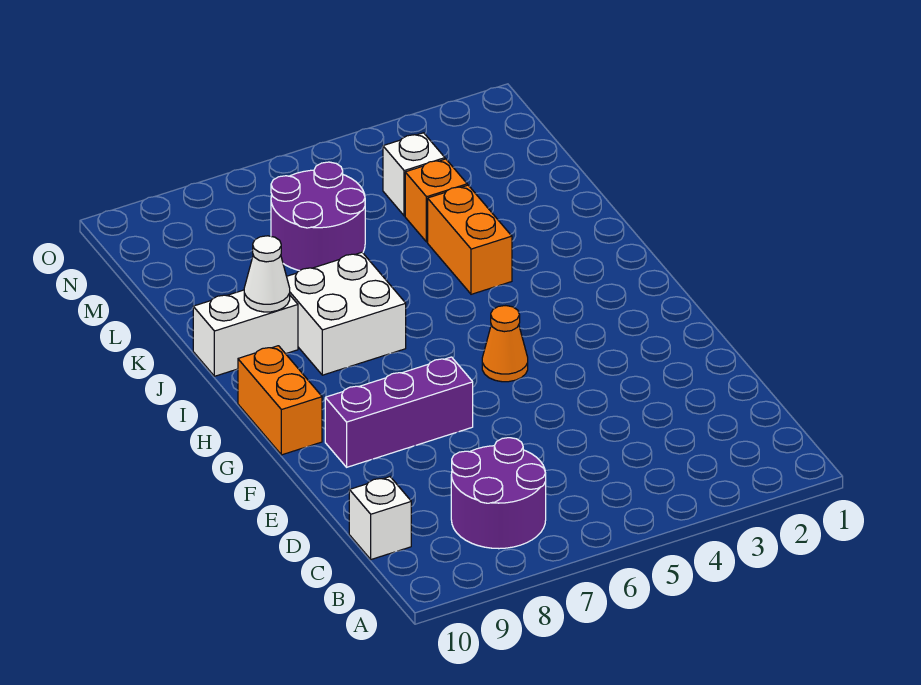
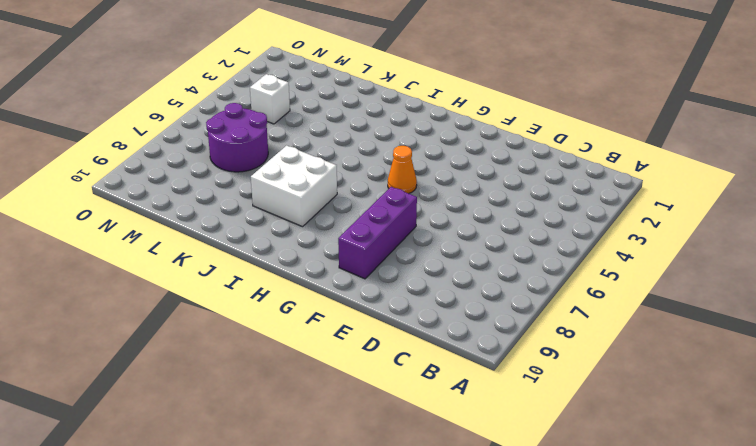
none -> purple 2x2 round brick [451,438,546,549]
none -> white 1x1 brick [349,477,411,559]
none -> orange 1x2 brick [238,346,322,455]

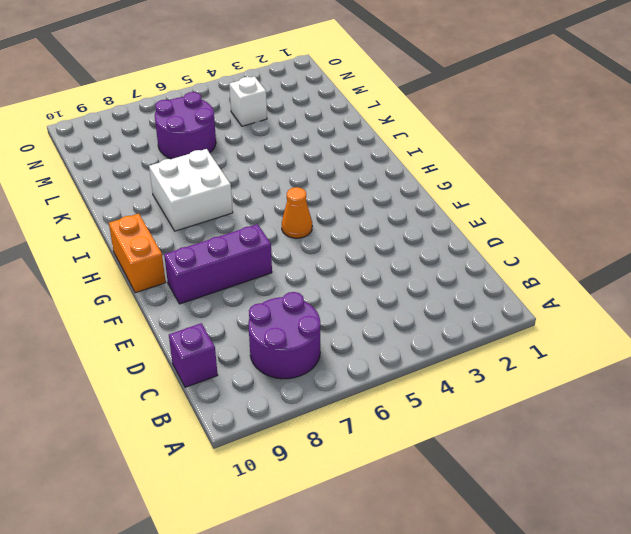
purple 1x1 brick [169,323,218,387] -> white 1x1 brick [349,477,411,559]
none -> orange 1x2 brick [428,185,512,294]
none -> white 1x2 brick [193,290,298,376]
none -> orange 1x1 brick [405,159,467,242]

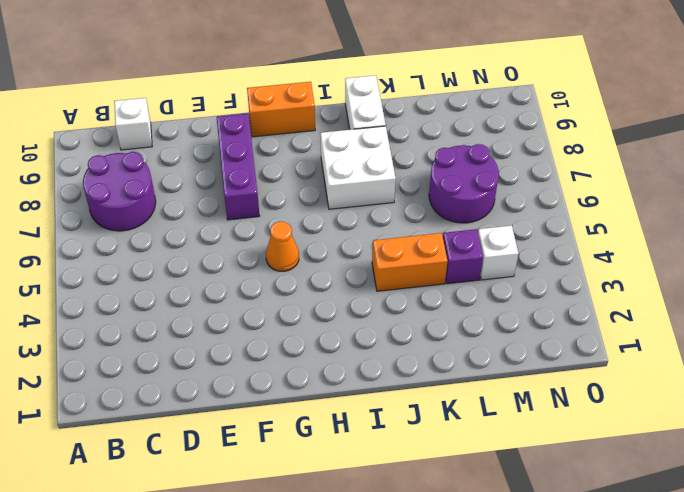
purple 1x1 brick [443,229,483,284] -> orange 1x1 brick [405,159,467,242]
none -> white 1x1 cone [244,236,290,312]

